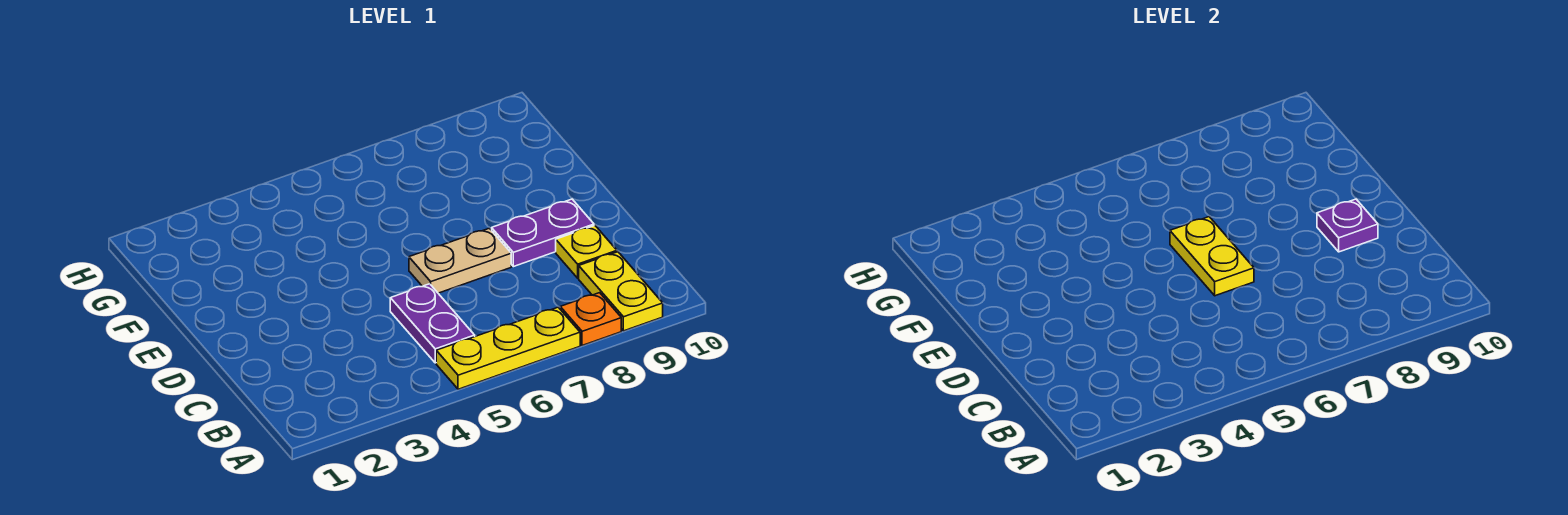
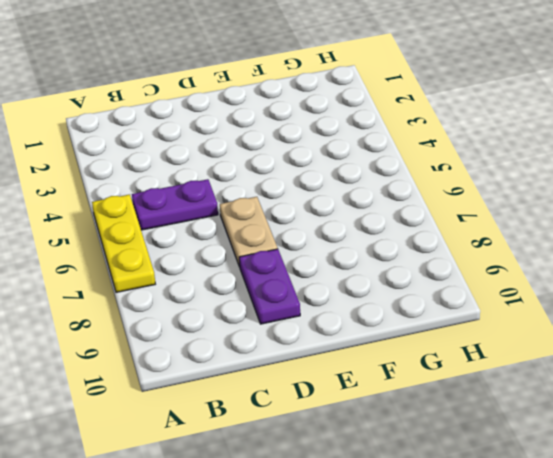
none -> orange 1x1 plate [560,293,621,346]
none -> yellow 1x2 plate [579,252,663,331]

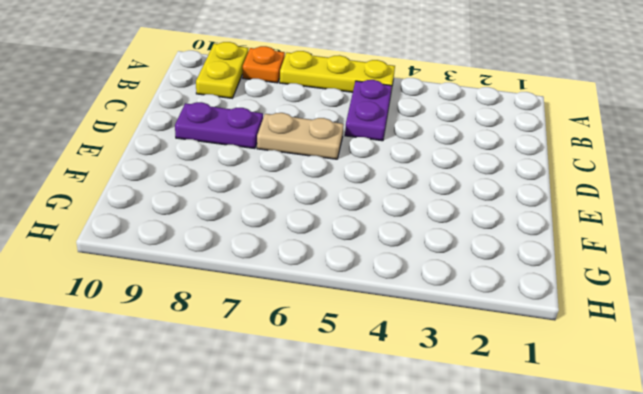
none -> yellow 1x1 plate [556,226,617,278]
none -> yellow 1x2 plate [1170,217,1254,296]

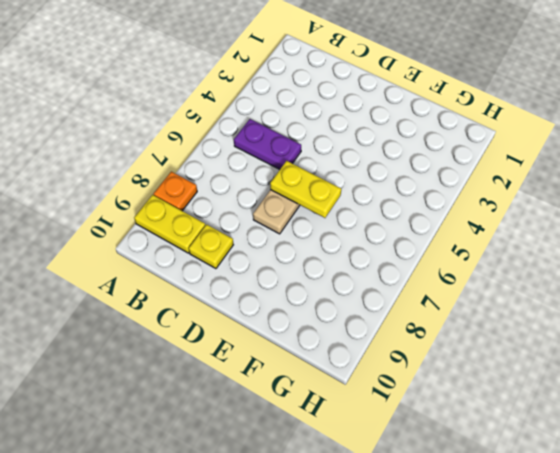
none -> yellow 1x3 plate [436,307,580,389]
none -> purple 1x2 plate [492,199,594,267]

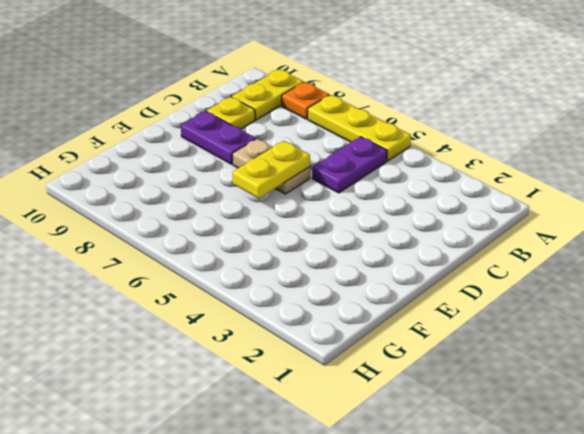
none -> purple 1x1 plate [1317,199,1378,252]

